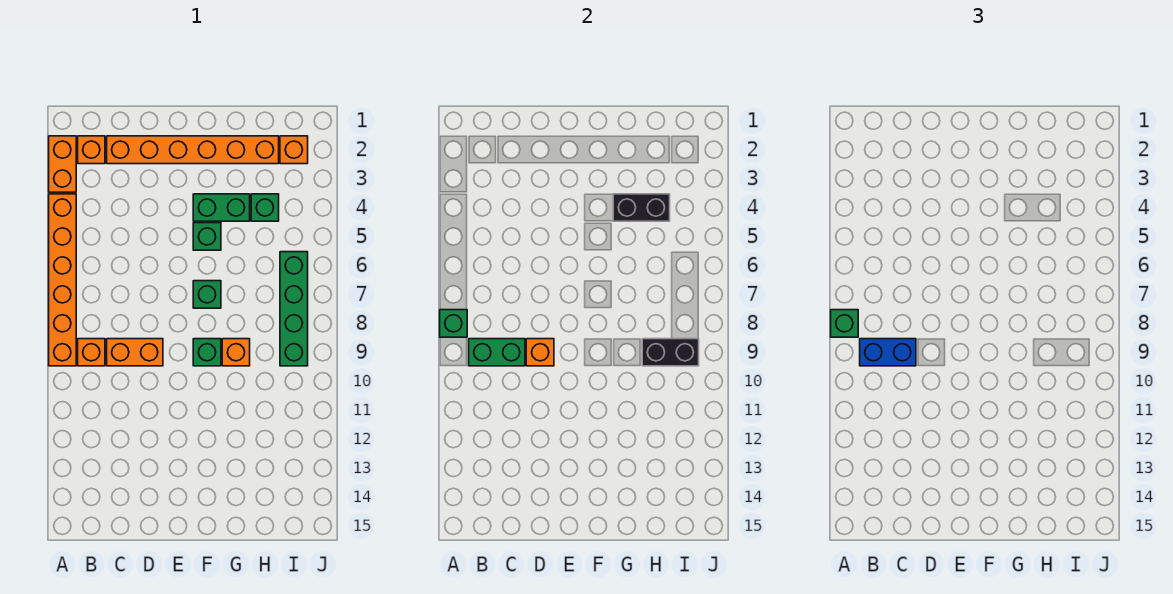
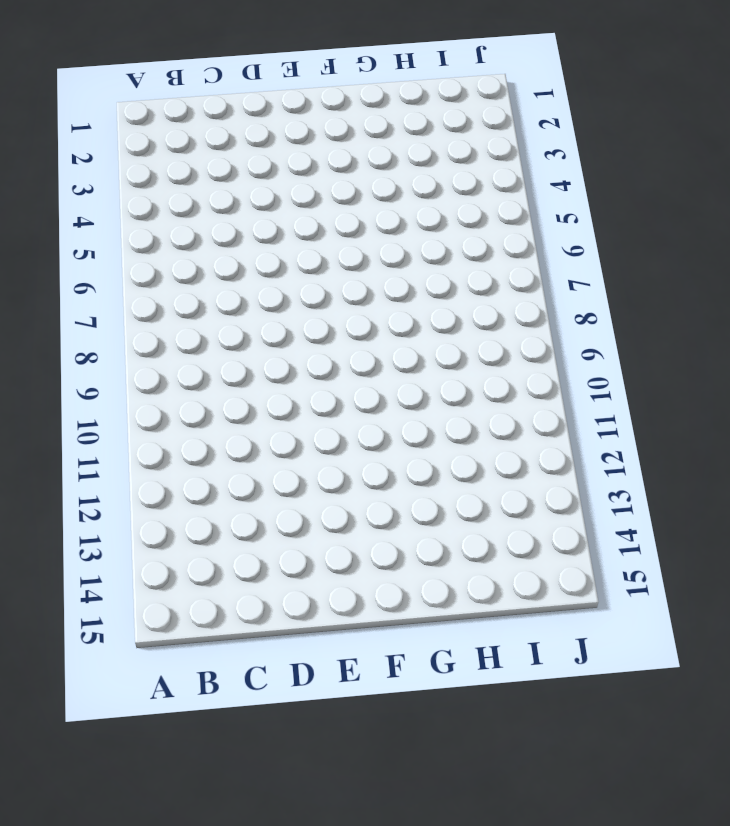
none -> orange 1x2 brick [49,136,76,192]
none -> orange 1x6 brick [49,194,76,366]
none -> orange 1x1 brick [78,136,105,164]

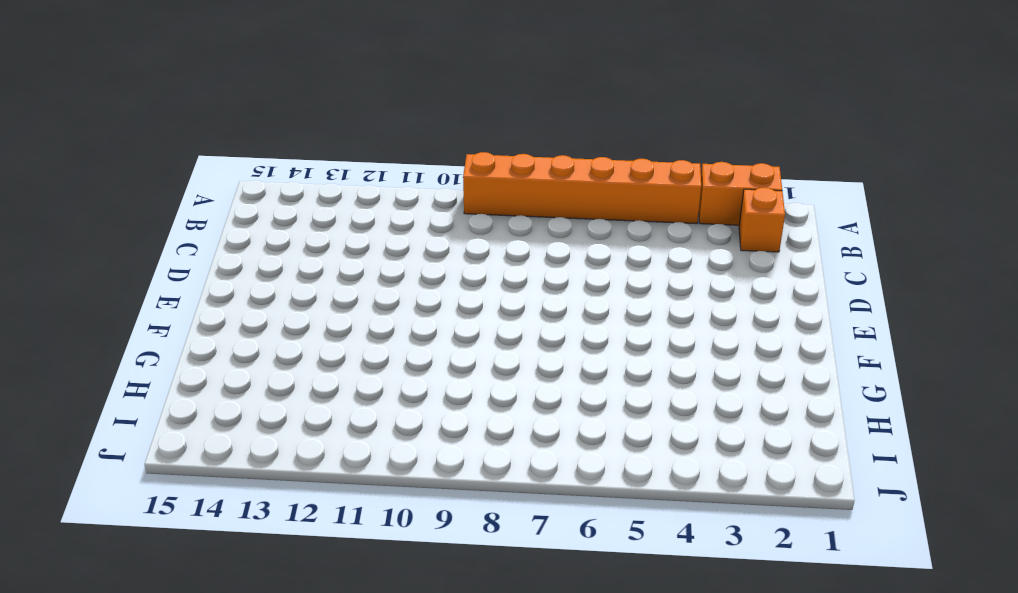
none -> orange 1x1 brick [78,339,105,366]
none -> orange 1x6 brick [107,136,279,164]
none -> orange 1x2 brick [107,339,163,366]

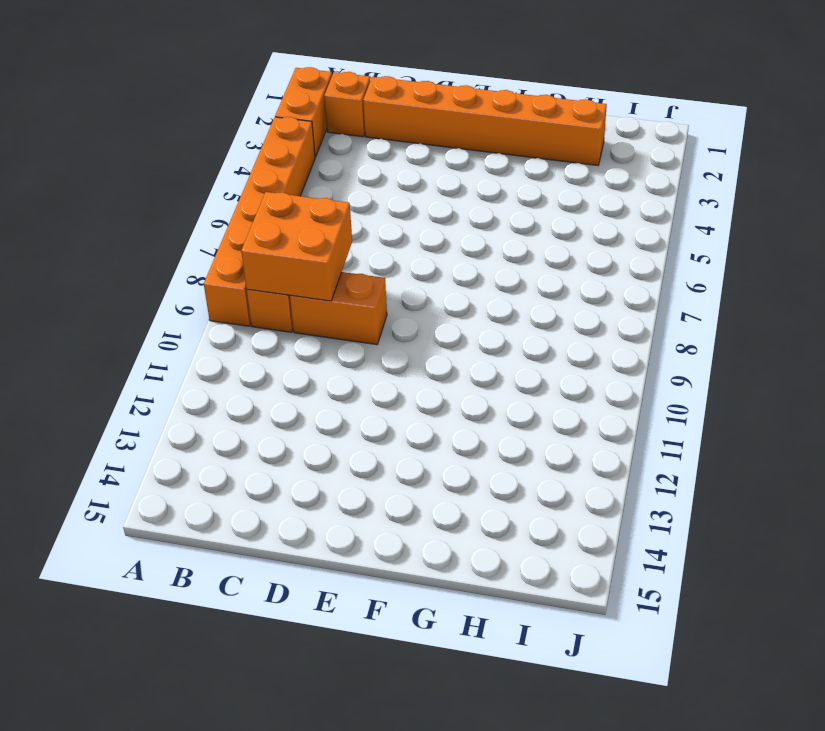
orange 2x2 brick [241,192,352,301] -> green 1x2 brick [469,339,525,366]
none -> green 1x2 brick [193,194,250,221]
none -> green 1x1 brick [193,223,221,250]
none -> green 1x1 brick [193,281,221,308]

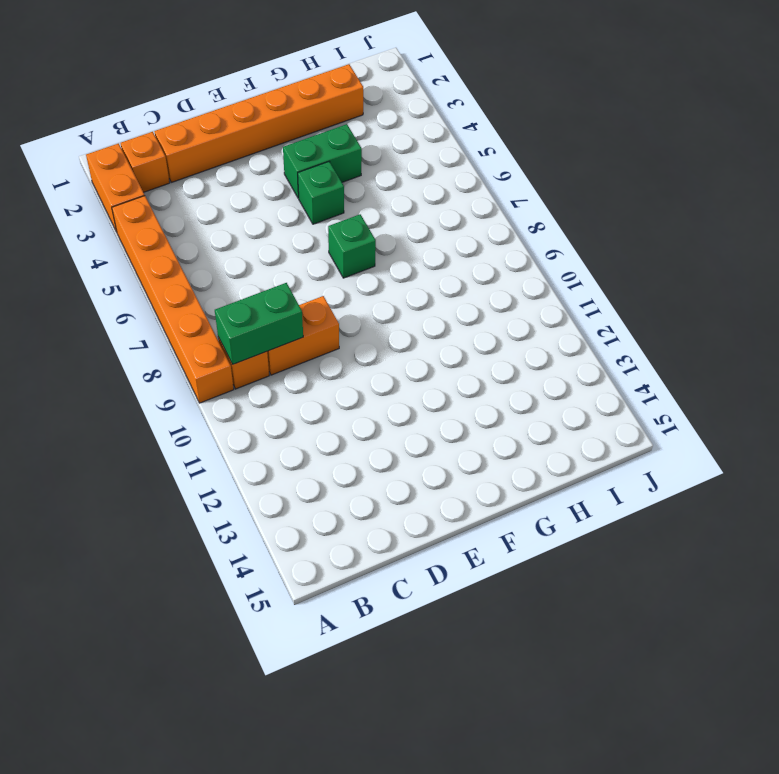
none -> green 1x1 brick [193,339,221,366]
none -> orange 1x1 brick [222,339,250,366]
none -> green 1x1 brick [251,194,279,221]

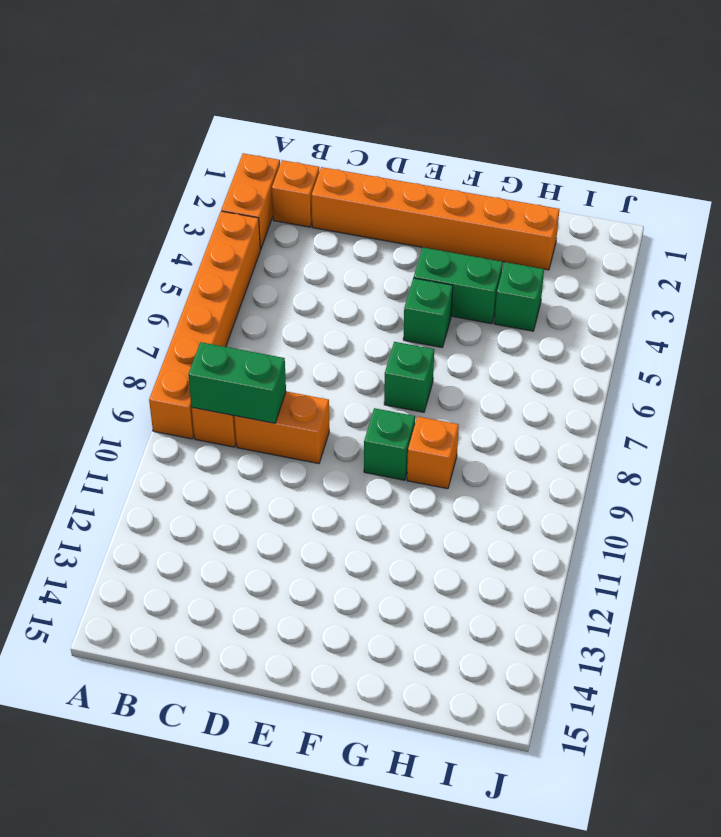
none -> orange 1x1 brick [280,136,308,164]
none -> green 1x4 brick [280,252,308,366]
none -> green 1x1 brick [440,310,467,337]

